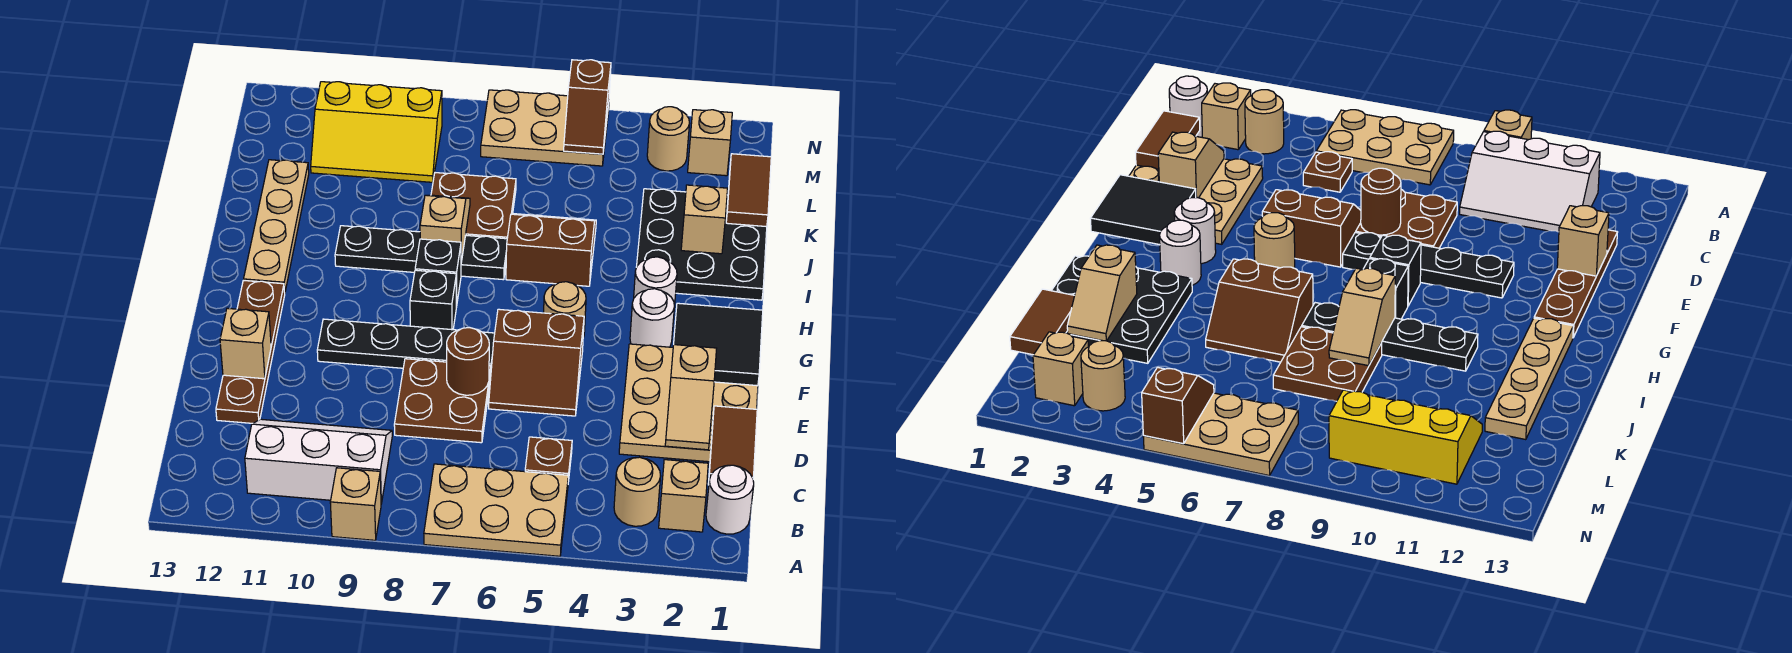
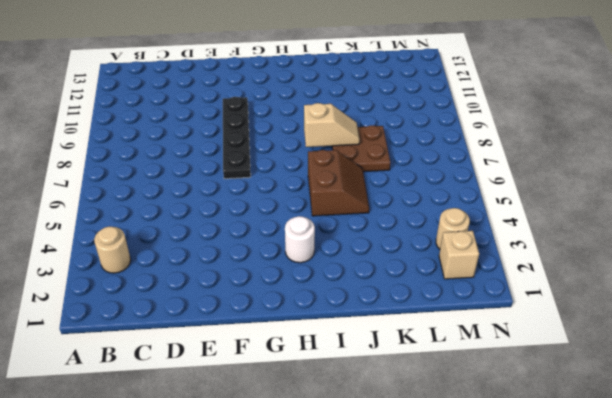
none -> tan 2x3 plate [424,464,568,556]
none -> tan 1x1 brick [330,468,381,540]
none -> white 1x1 round brick [706,465,754,534]
none -> tan 1x1 brick [659,460,708,532]

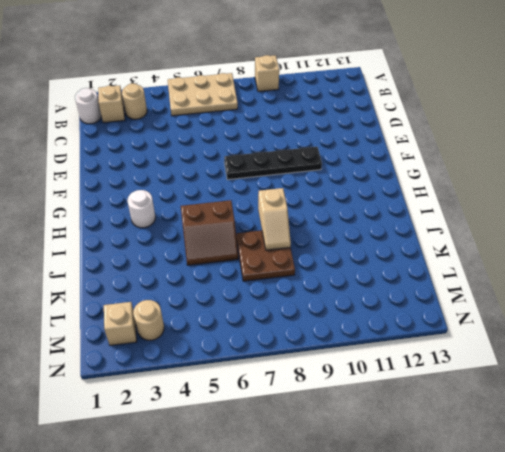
none -> white 2x3 slope [245,419,392,504]
none -> brown 1x1 plate [525,437,572,481]
none -> tan 3x3 plate [619,344,758,462]
none -> brown 2x2 plate [394,359,491,443]

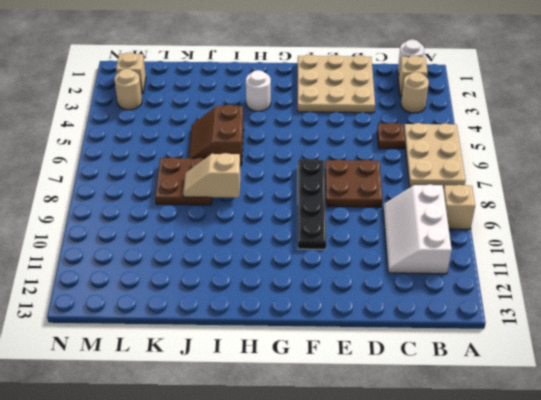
none -> brown 1x4 plate [216,280,285,423]
none -> brown 2x2 slope [489,309,584,416]
none -> white 1x1 round brick [630,289,674,347]
none -> tan 1x1 round brick [544,282,586,337]

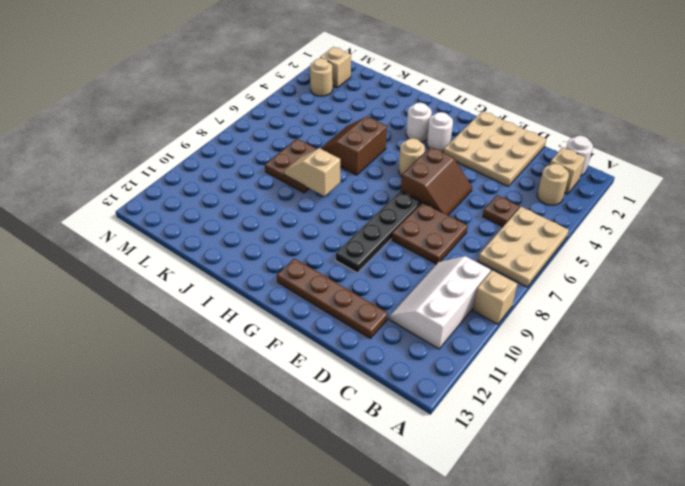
none -> black 1x1 brick [410,270,456,330]
none -> black 1x1 brick [415,239,461,307]
none -> tan 1x4 plate [244,160,309,293]
none -> black 3x3 plate [637,189,767,300]

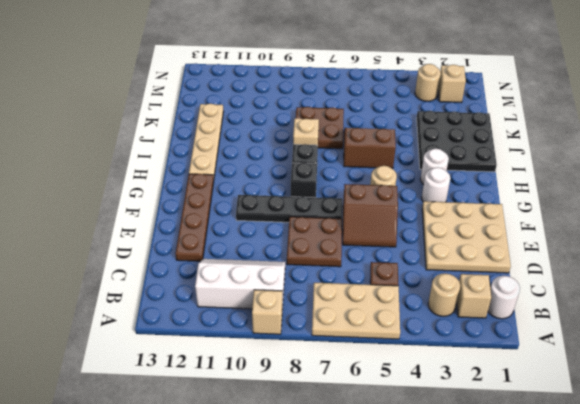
none -> black 1x4 plate [335,226,507,280]
none -> yellow 2x3 slope [311,82,442,182]
none -> tan 2x3 plate [481,90,609,166]
none -> brown 1x2 tile [708,406,757,485]

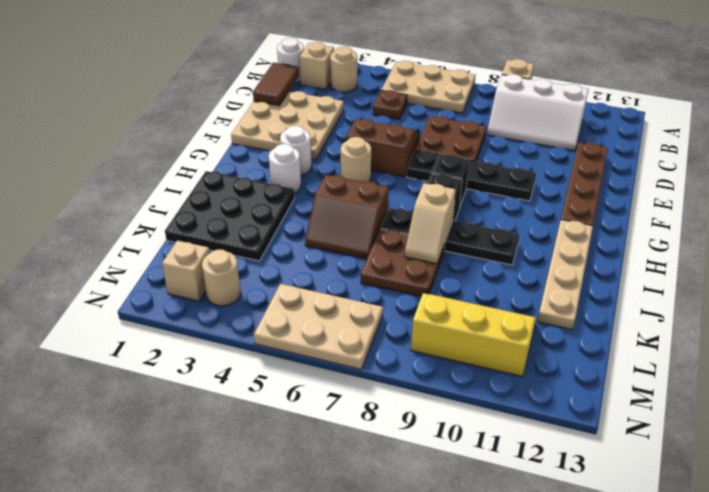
none -> tan 1x2 slope [665,345,717,450]
none -> brown 1x1 round brick [447,328,489,395]
none -> tan 1x1 brick [220,308,271,379]
none -> black 2x2 tile [674,303,763,386]

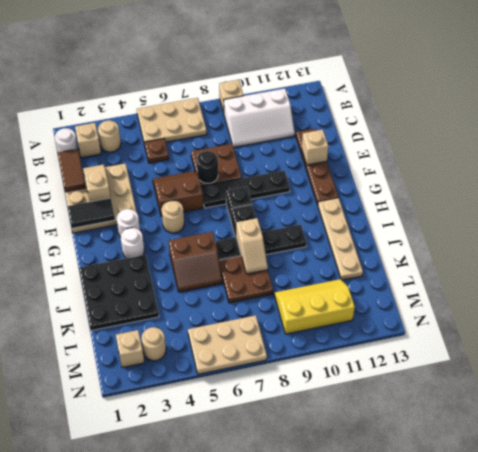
black 1x1 round brick [197,151,218,183] -> brown 1x1 round brick [447,328,489,395]
black 1x2 tile [67,198,115,228] -> black 2x2 tile [674,303,763,386]
none -> tan 1x2 slope [681,185,727,254]
none -> brown 1x2 tile [726,154,771,227]
none -> brown 1x2 slope [564,60,611,154]

